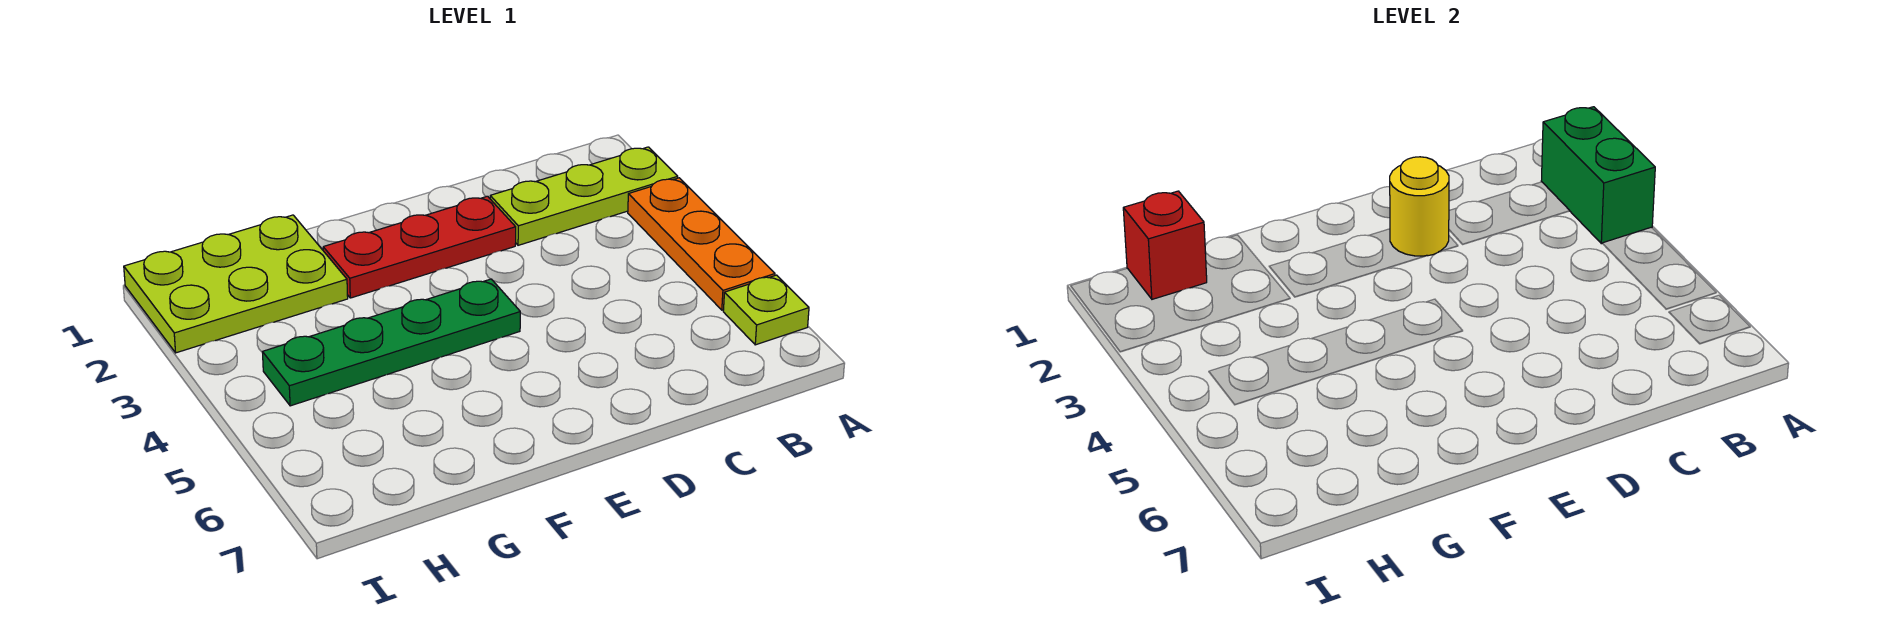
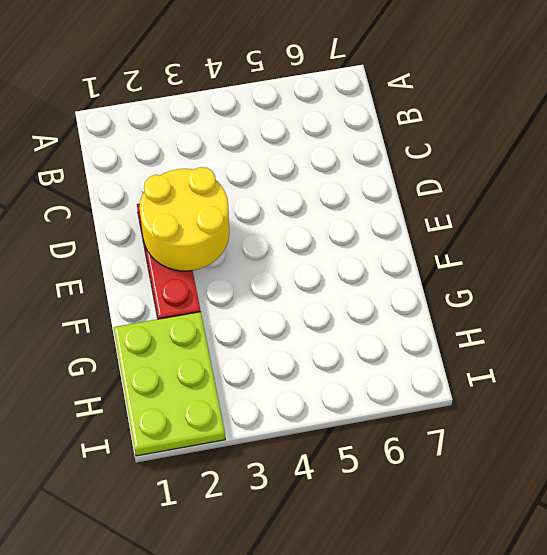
yellow 2x2 round brick [140,167,229,271] -> yellow 1x1 round brick [1390,157,1449,256]
none -> lime 1x3 plate [490,147,678,245]
none -> orange 1x3 plate [628,178,775,310]

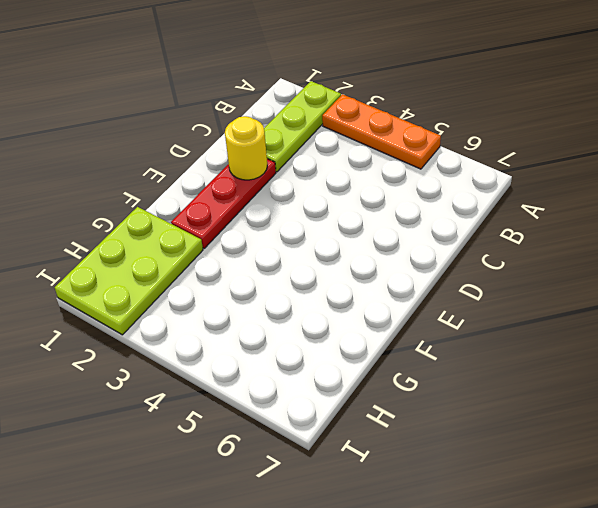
none -> lime 1x1 plate [723,275,809,345]
none -> green 1x4 plate [262,279,520,406]

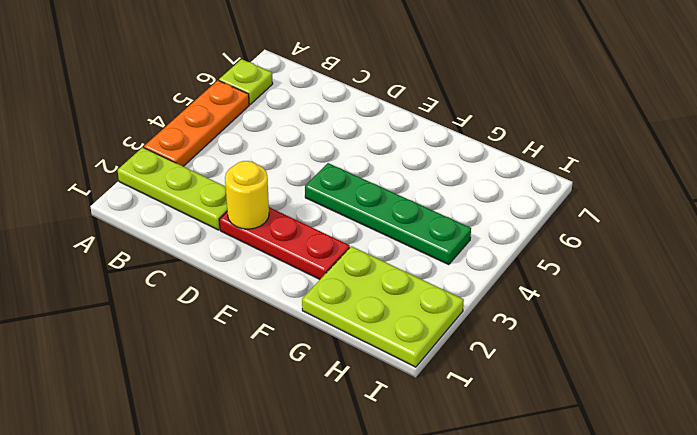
none -> green 1x2 brick [1541,107,1655,244]
none -> red 1x1 brick [1123,191,1207,299]

